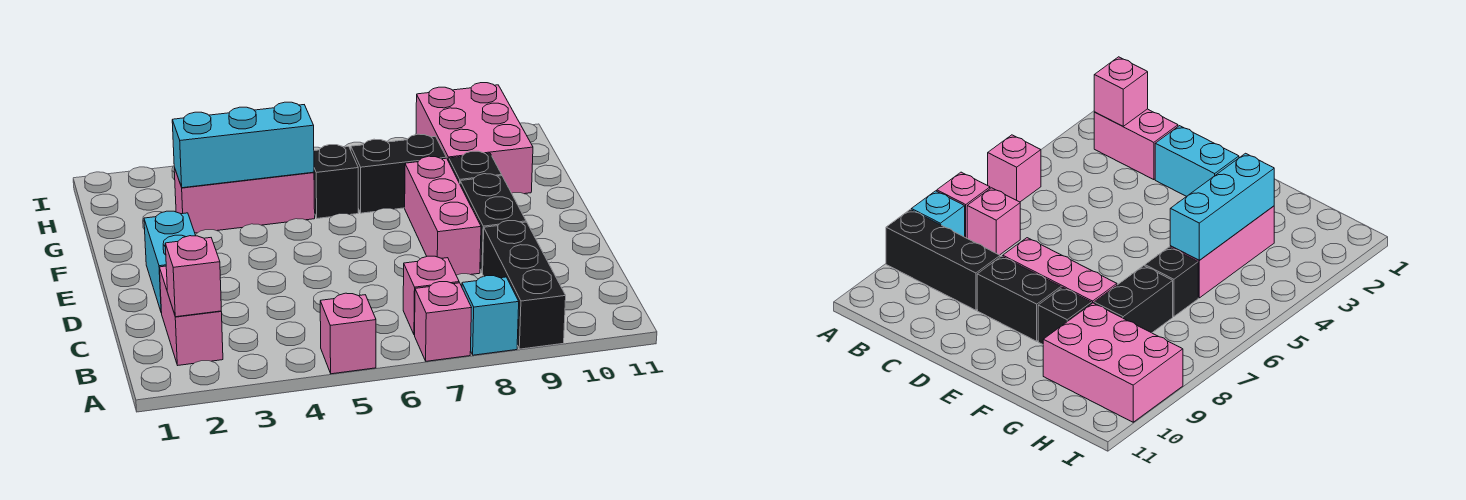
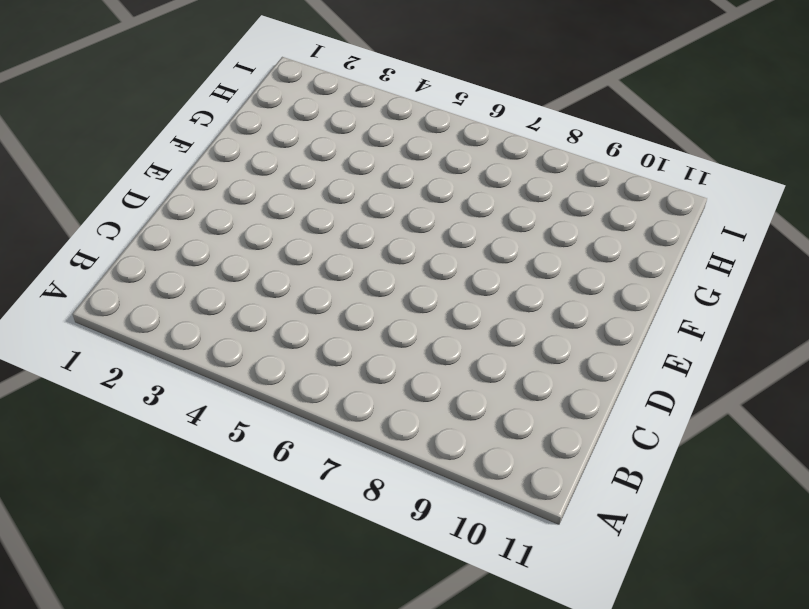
none -> pink 1x1 brick [320,293,376,374]
none -> pink 1x1 brick [415,282,471,361]
none -> cyan 1x1 brick [462,276,519,355]

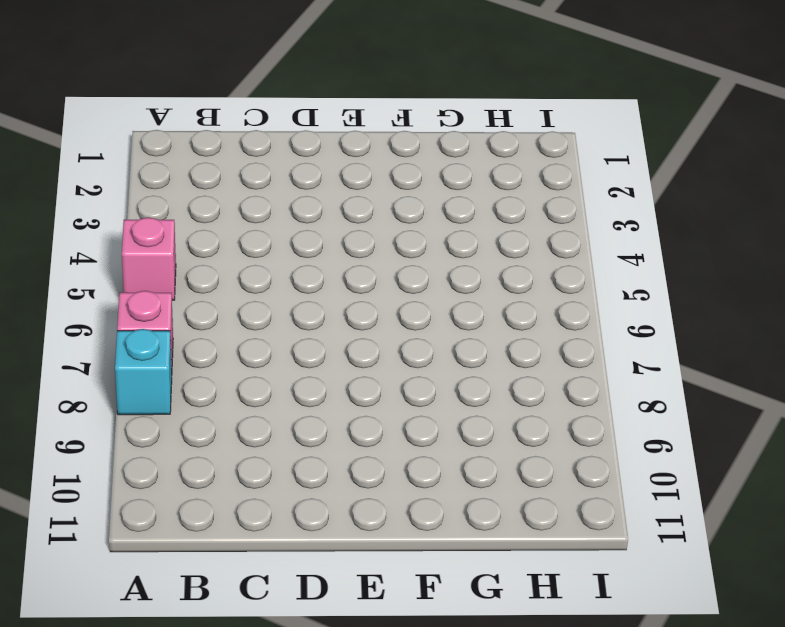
none -> black 1x3 brick [483,221,566,349]
none -> pink 1x2 brick [159,266,223,365]
none -> pink 1x1 brick [403,256,459,335]

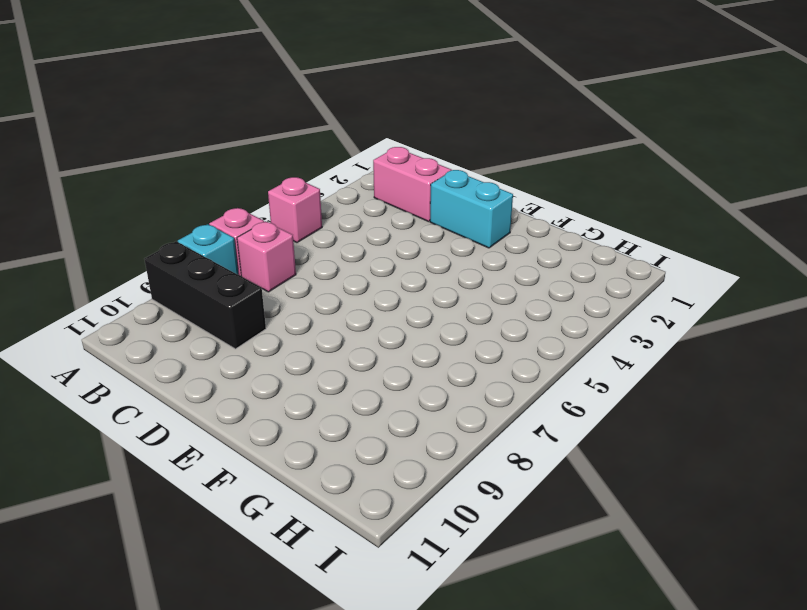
none -> pink 1x3 brick [405,156,481,275]
none -> black 1x2 brick [460,174,526,273]
none -> black 1x1 brick [449,151,502,183]

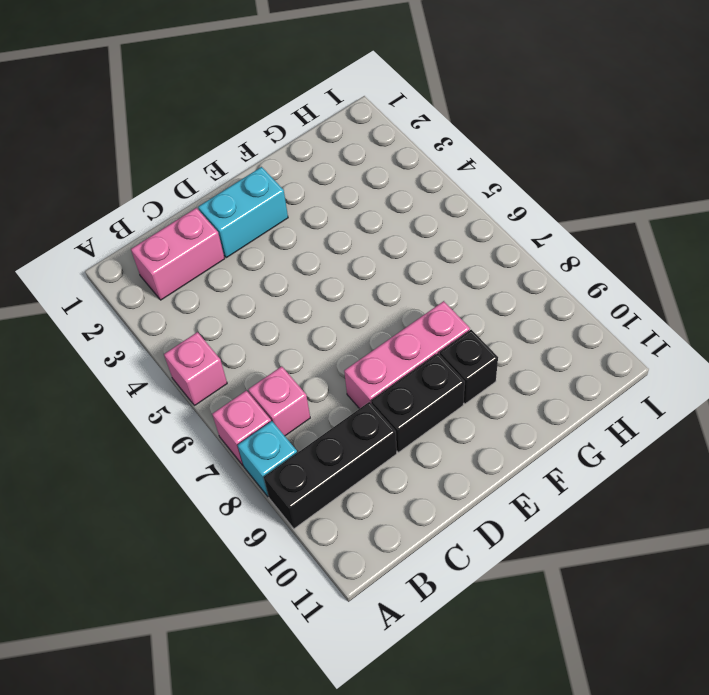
none -> pink 1x3 brick [174,168,315,233]
none -> black 1x1 brick [314,145,358,218]
none -> black 1x2 brick [351,134,446,213]

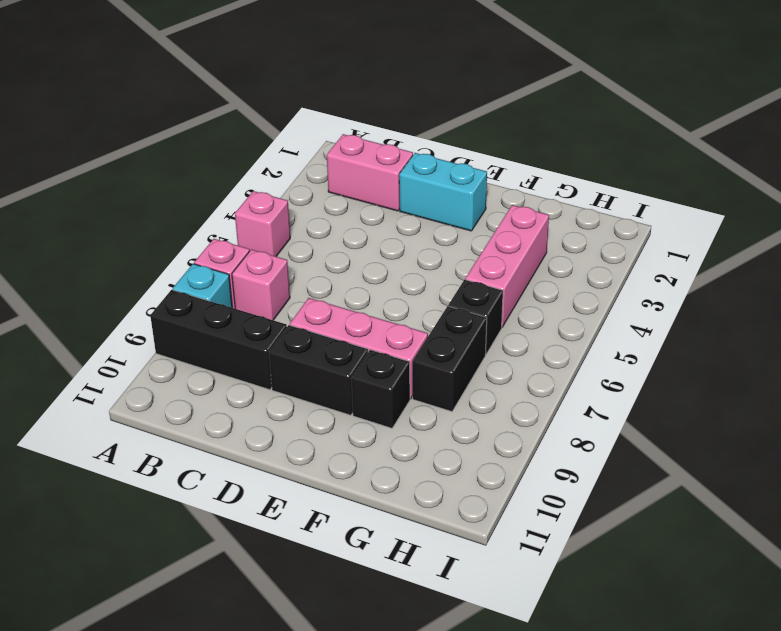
none -> pink 2x3 brick [416,83,533,194]
none -> pink 1x1 brick [165,236,221,317]
none -> cyan 1x3 brick [172,102,314,188]

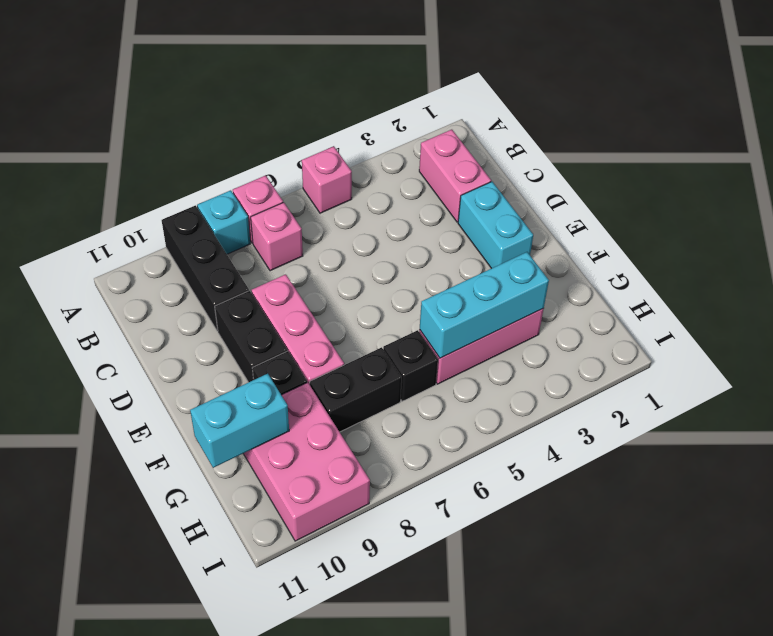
cyan 1x2 brick [190,374,289,468] -> none
none -> pink 1x1 brick [165,236,221,317]

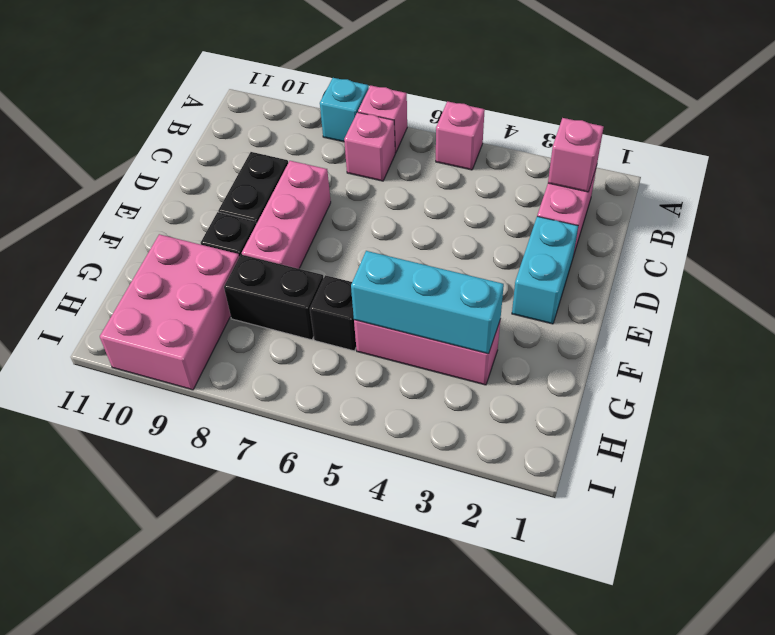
none -> black 1x3 brick [483,221,566,349]

